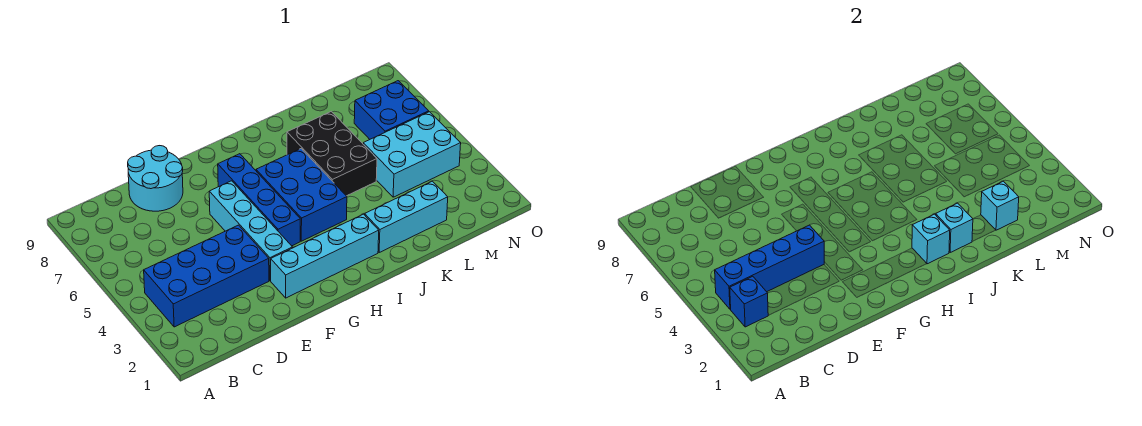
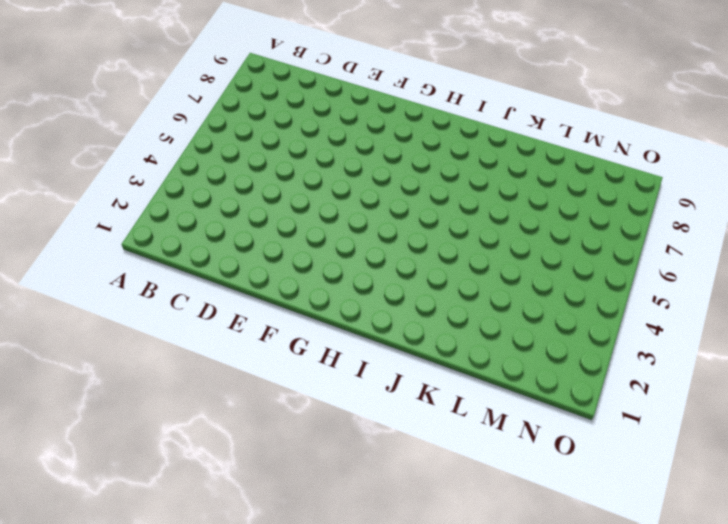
none -> blue 2x4 brick [144,225,269,327]
none -> cyan 2x2 round brick [128,146,183,211]
none -> cyan 1x4 brick [271,214,379,298]

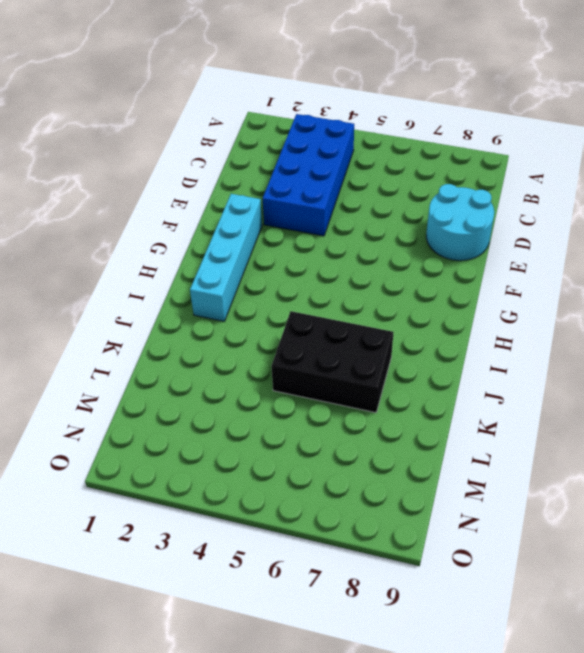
none -> cyan 1x4 brick [209,181,293,281]
none -> blue 1x4 brick [218,154,300,246]
none -> blue 2x3 brick [256,149,347,241]

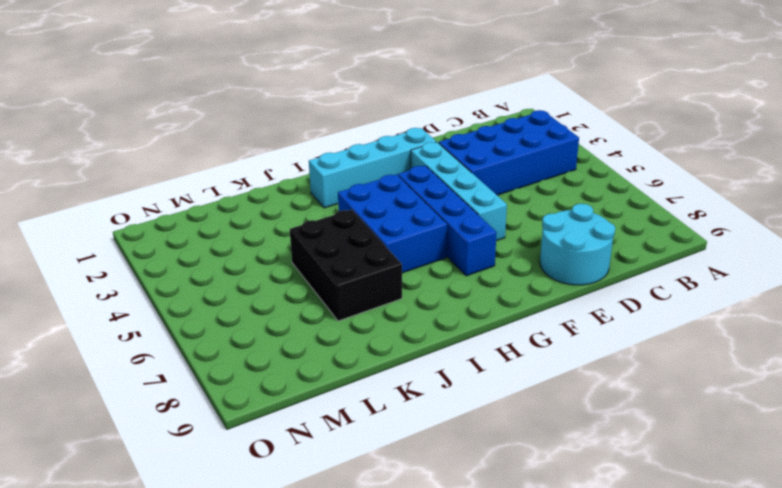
none -> cyan 1x3 brick [365,181,448,252]
none -> cyan 2x3 brick [363,112,461,197]
none -> blue 2x2 brick [354,81,429,139]

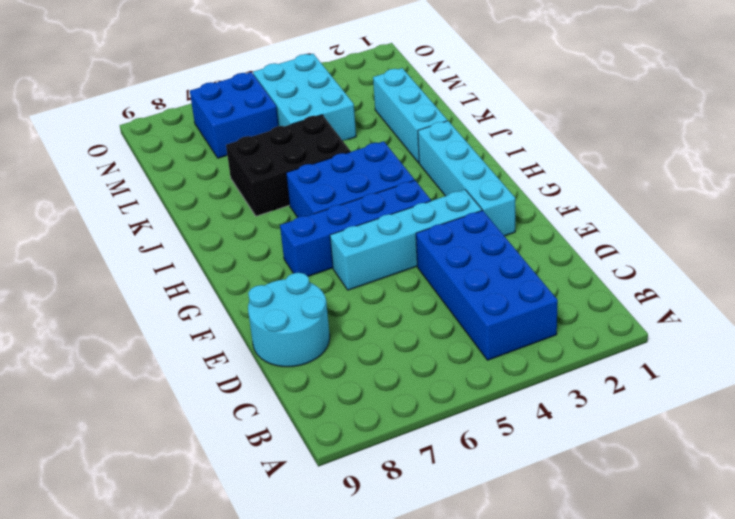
none -> blue 1x1 brick [730,276,768,327]
none -> blue 1x4 brick [715,225,824,309]
none -> cyan 1x1 brick [912,214,950,264]

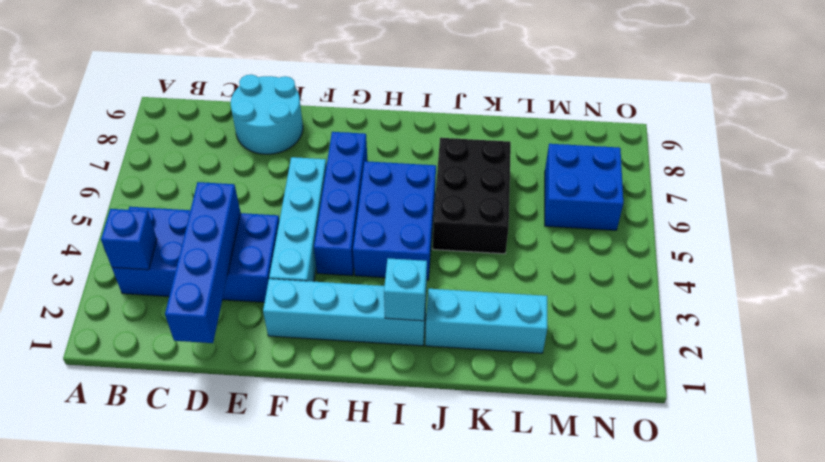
blue 1x4 brick [165,182,241,343] -> blue 1x4 brick turned to [715,225,824,309]
none -> cyan 2x3 brick [363,112,461,197]
none -> cyan 1x1 brick [936,203,973,252]
none -> cyan 1x1 brick [981,181,1019,230]

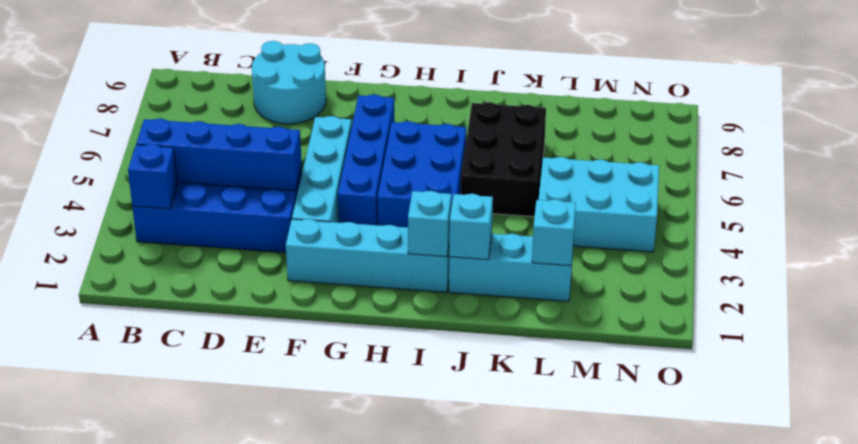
none -> blue 2x2 brick [354,81,429,139]

